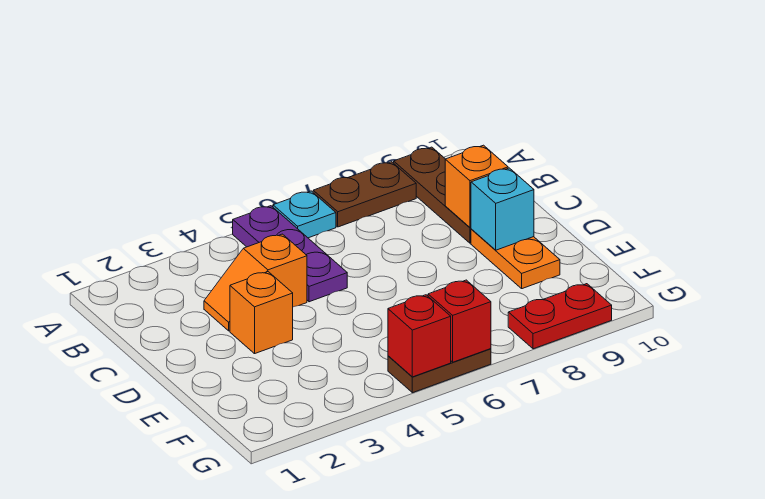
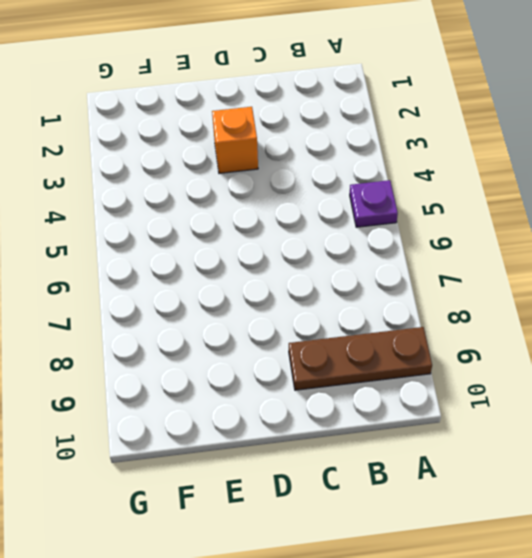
purple 1x1 plate [350,180,398,227] -> purple 1x3 plate [233,206,347,302]
none -> cyan 1x1 plate [273,191,336,238]
none -> brown 1x2 plate [313,162,416,227]
none -> orange 1x2 slope [204,234,307,331]

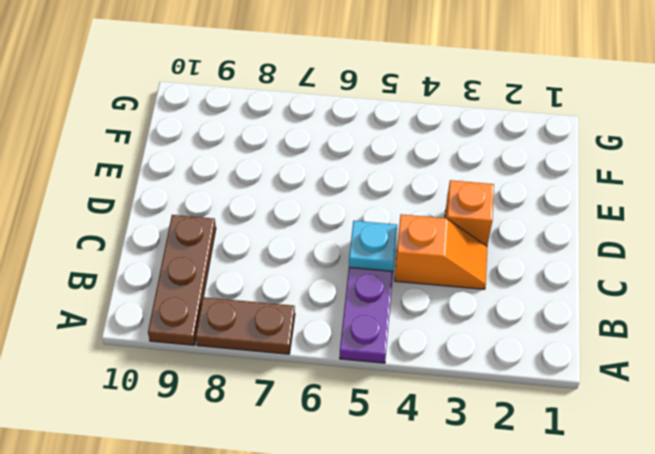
cyan 1x1 plate [349,221,397,271] -> cyan 1x1 plate moved to [273,191,336,238]
none -> orange 1x2 plate [471,229,560,289]
none -> brown 1x2 plate [388,349,491,393]
none -> red 1x2 plate [508,284,612,349]

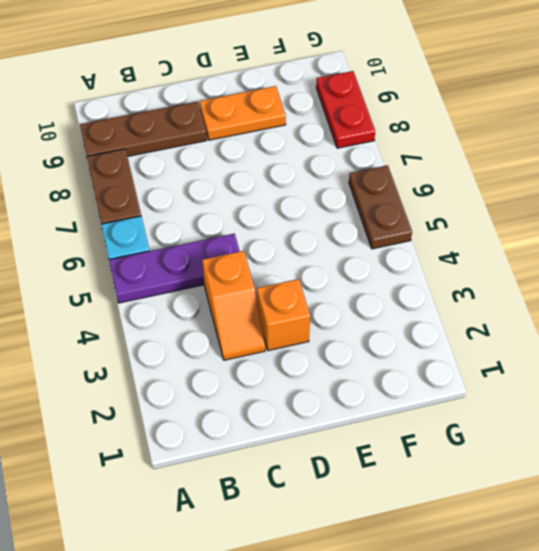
none -> orange 1x1 brick [445,145,508,227]
none -> cyan 1x1 brick [471,168,534,250]
none -> red 1x1 brick [388,295,451,377]

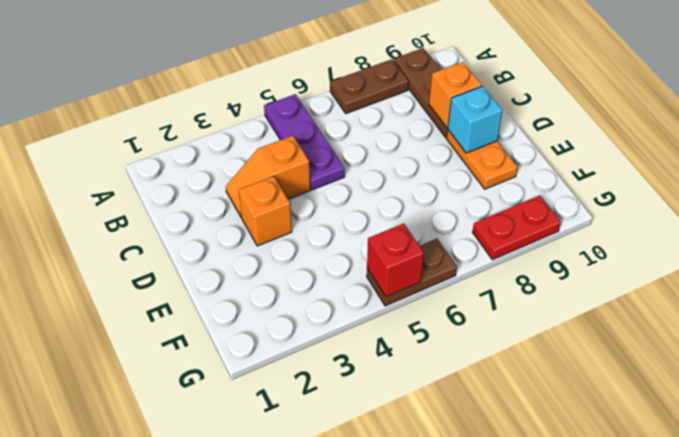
none -> cyan 1x1 plate [273,191,336,238]
none -> red 1x1 brick [428,280,491,362]

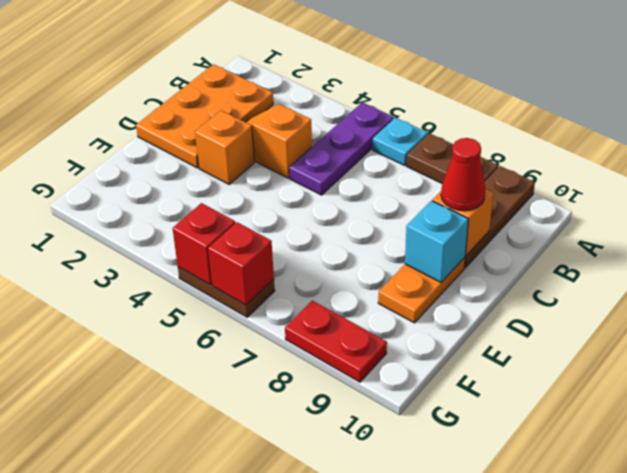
orange 2x3 plate [136,64,273,168] -> none
red 1x1 cone [441,138,486,211] -> none

